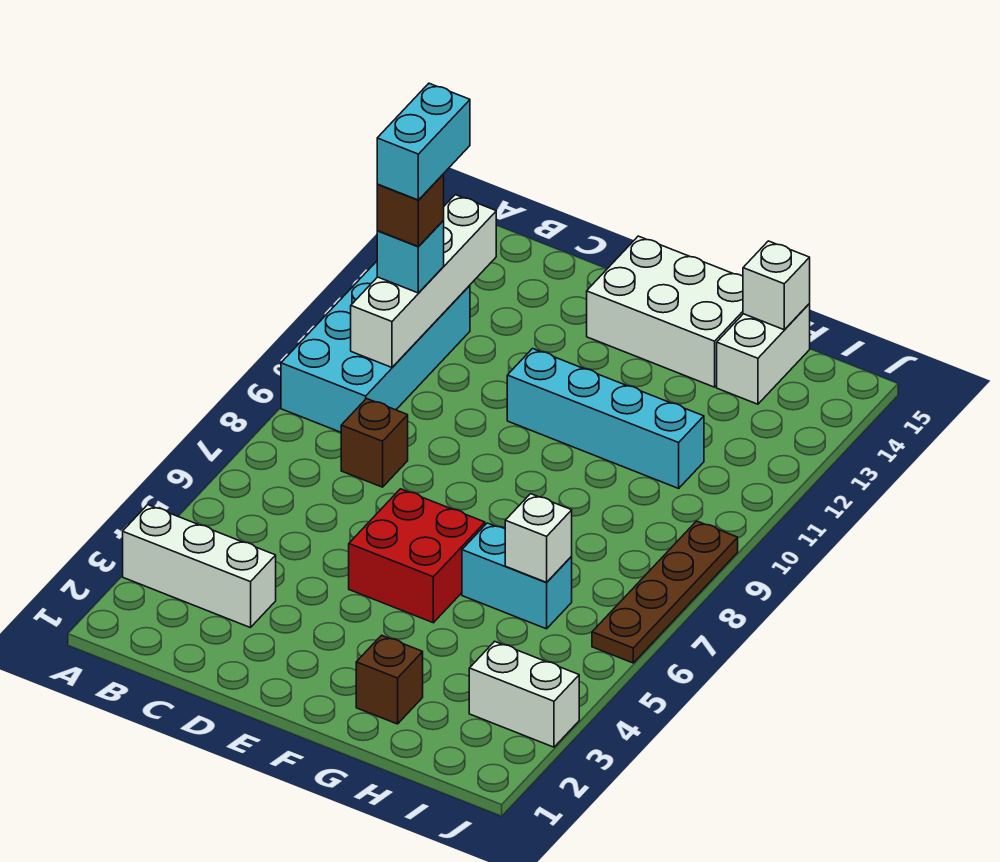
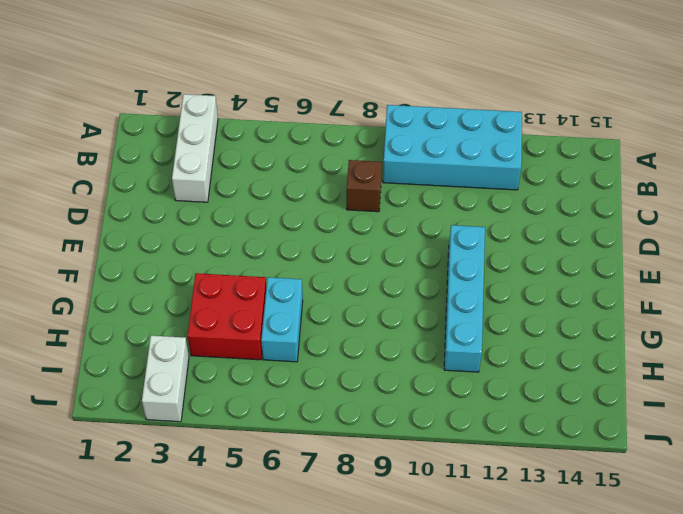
red 2x2 brick [188,273,267,360] -> red 2x2 brick moved to [349,489,485,623]
none -> white 2x3 brick [587,236,743,387]
none -> brown 1x1 brick [356,635,423,724]
none -> white 1x2 brick [717,304,810,404]

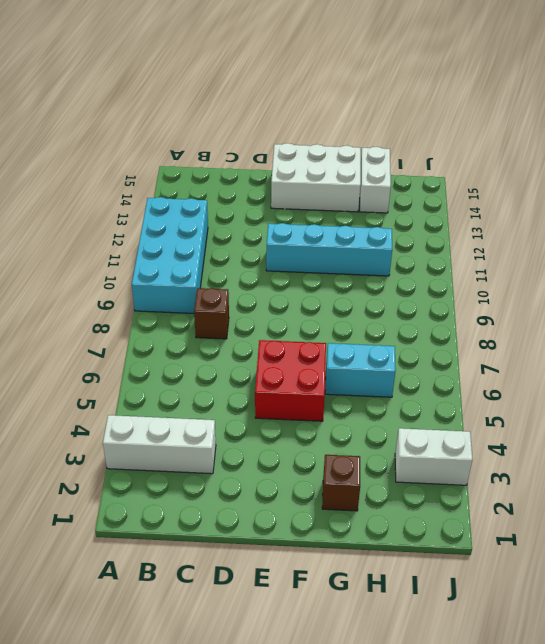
none -> brown 1x4 plate [592,521,738,663]
none -> white 1x4 brick [351,195,496,367]
none -> white 1x1 brick [505,494,572,582]

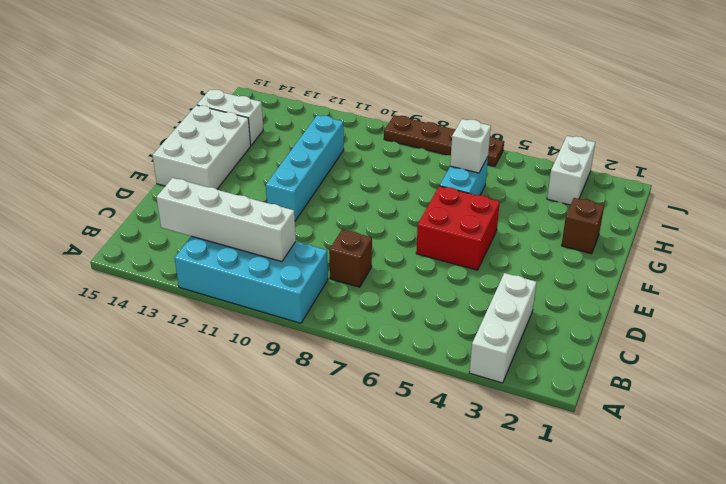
none -> white 1x1 brick [743,241,810,330]
none -> cyan 1x1 brick [377,221,444,293]
none -> brown 1x1 brick [377,174,444,247]

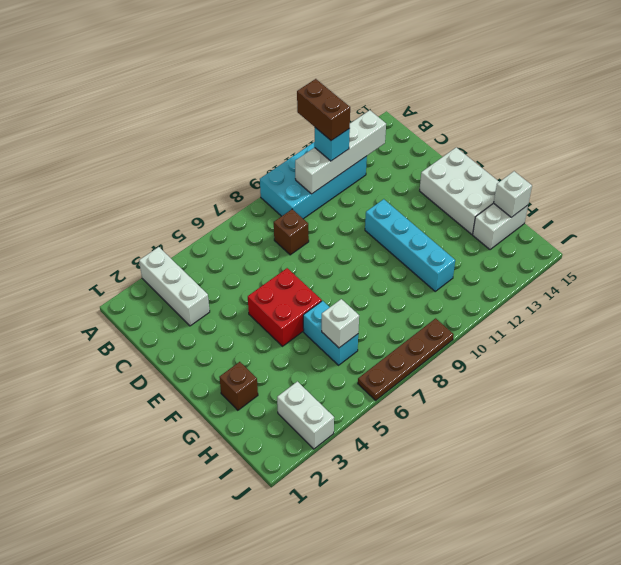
brown 1x2 brick [297,79,350,141] -> brown 1x1 brick [377,174,444,247]
none -> cyan 1x2 brick [377,83,470,200]

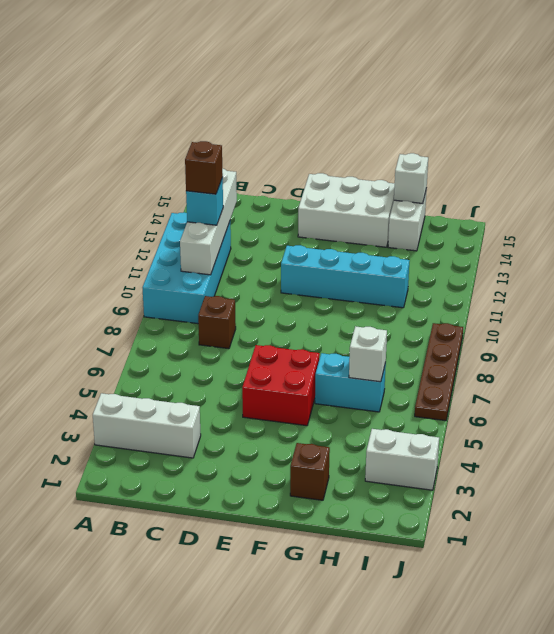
none -> cyan 1x2 brick [377,83,470,200]

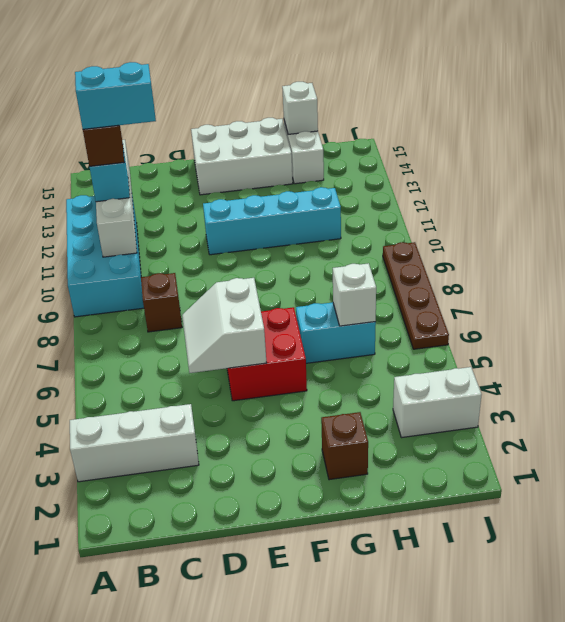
cyan 1x2 brick [75,62,156,129] -> cyan 1x2 brick turned to [377,83,470,200]
white 2x2 slope [182,278,267,373] -> none

